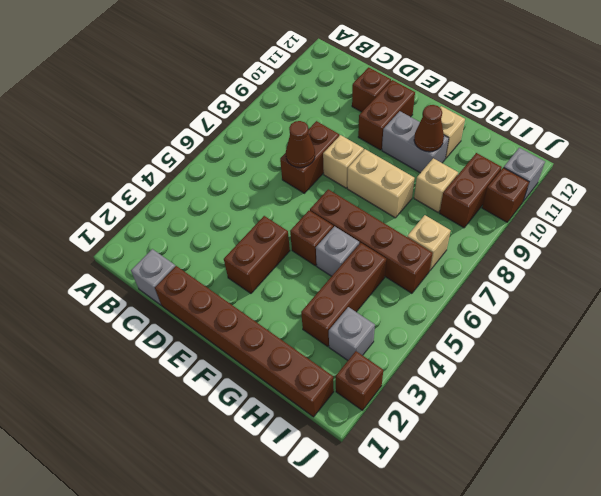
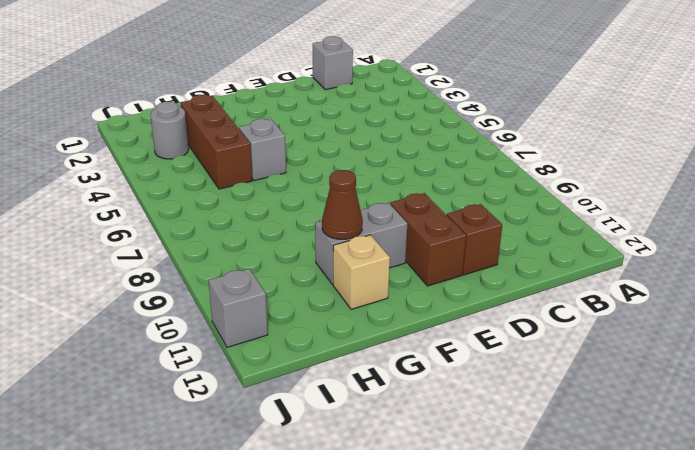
grey 1x1 round brick [150,102,189,159] -> grey 1x1 brick [329,307,375,360]
none -> brown 1x6 brick [155,266,334,417]
none -> brown 1x2 brick [280,121,339,193]
none -> brown 1x2 brick [224,216,290,293]

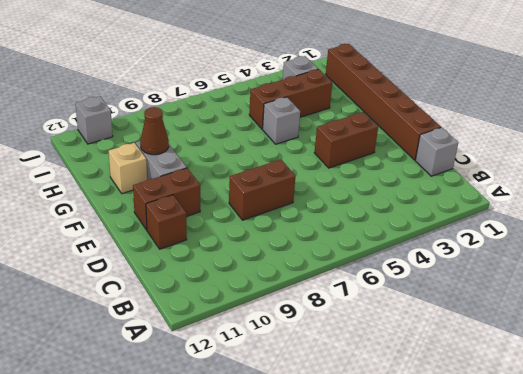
none -> tan 1x1 brick [323,135,364,188]
none -> brown 1x1 brick [290,211,333,266]
none -> brown 1x4 brick [310,189,433,293]

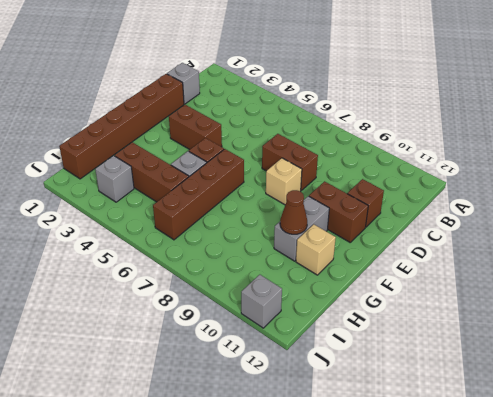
none -> tan 1x2 brick [347,149,415,218]
none -> tan 1x1 brick [414,158,458,212]
none -> tan 1x1 brick [407,215,451,271]

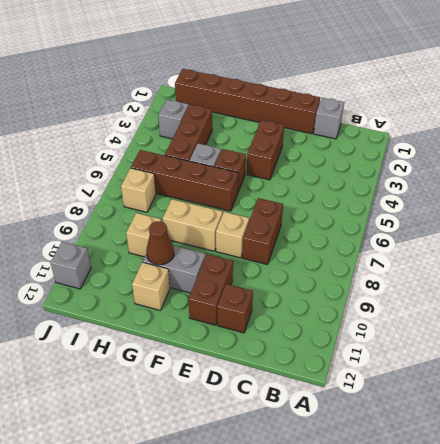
none -> brown 1x2 brick [440,153,502,228]
none -> brown 1x1 brick [336,351,383,410]
none -> brown 1x1 brick [482,168,529,222]

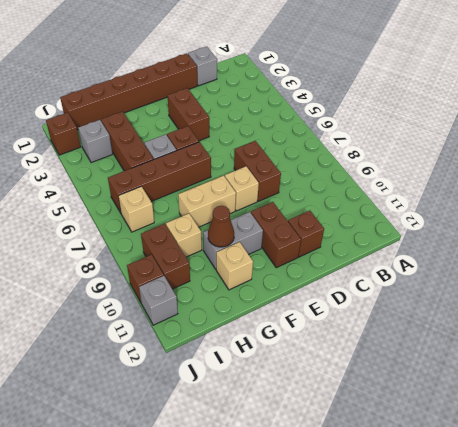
none -> brown 1x1 cone [286,121,315,167]

